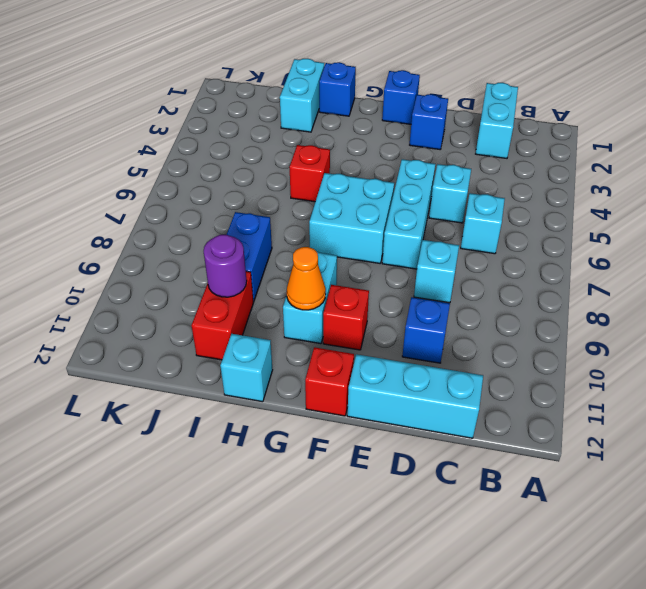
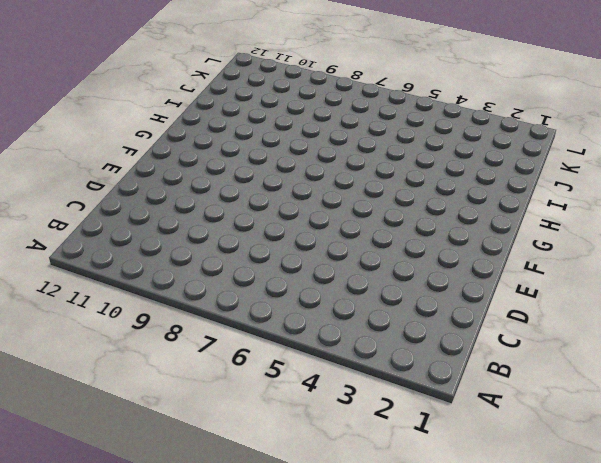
none -> cyan 1x2 brick [476,83,518,158]
none -> cyan 1x1 brick [461,193,505,254]
none -> cyan 1x3 brick [347,354,483,438]

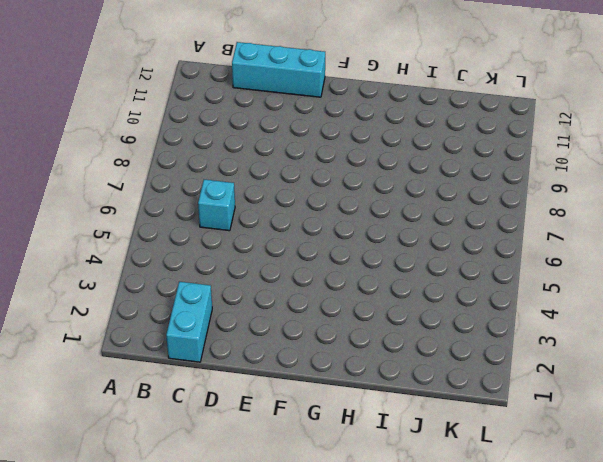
none -> cyan 1x1 brick [429,164,471,223]
none -> cyan 1x1 brick [414,240,459,303]
none -> blue 1x1 brick [402,297,450,363]

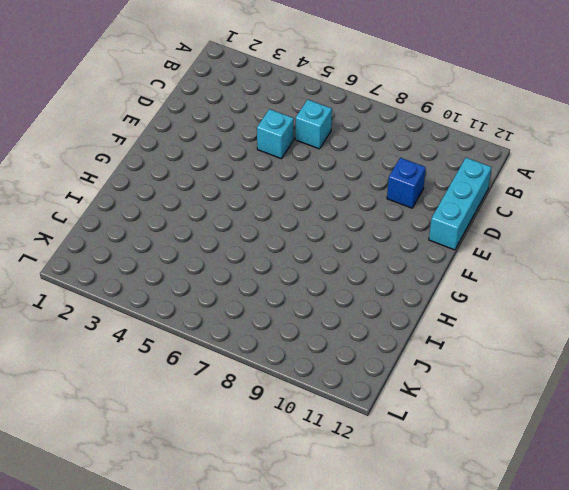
none -> cyan 1x2 brick [476,83,518,158]
none -> cyan 1x1 brick [414,240,459,303]
none -> blue 1x1 brick [410,94,448,149]

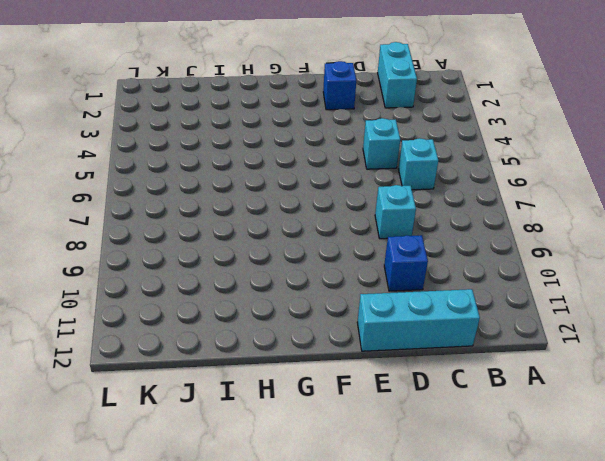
none -> cyan 1x3 brick [382,159,435,269]
none -> blue 1x1 brick [382,70,420,124]
none -> cyan 2x2 brick [309,173,394,263]

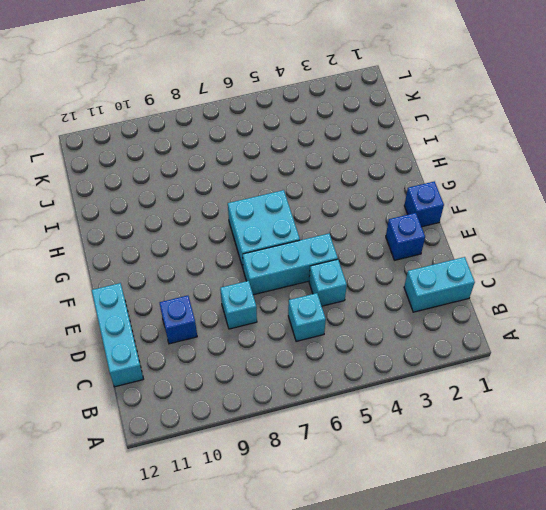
none -> red 1x1 brick [323,285,369,350]
none -> red 1x1 brick [305,347,354,416]
none -> cyan 1x2 brick [283,252,337,344]

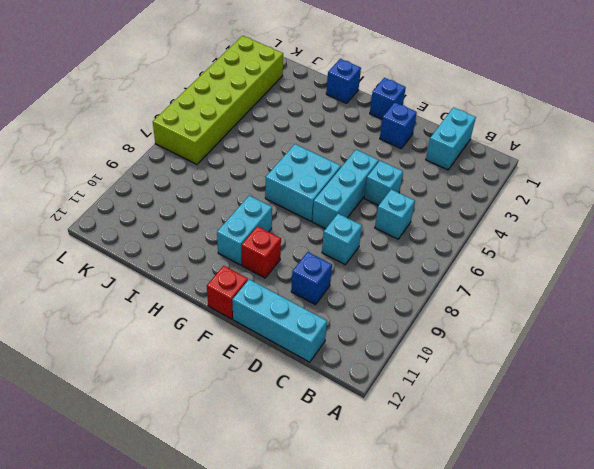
lime 2x6 brick [153,36,283,164] -> none
none -> red 1x1 brick [290,145,330,202]
none -> cyan 1x1 brick [220,334,272,402]
none -> cyan 1x2 brick [280,59,324,132]

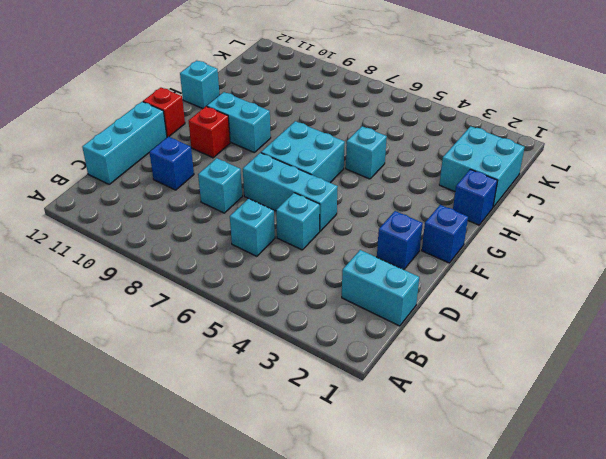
cyan 1x1 brick [346,126,387,179] -> red 1x1 brick [290,145,330,202]
cyan 2x2 brick [439,126,525,207] -> cyan 1x2 brick [280,59,324,132]
none -> blue 1x2 brick [227,212,272,301]
none -> red 1x2 brick [192,271,253,360]
none -> orange 1x1 cone [287,247,326,310]

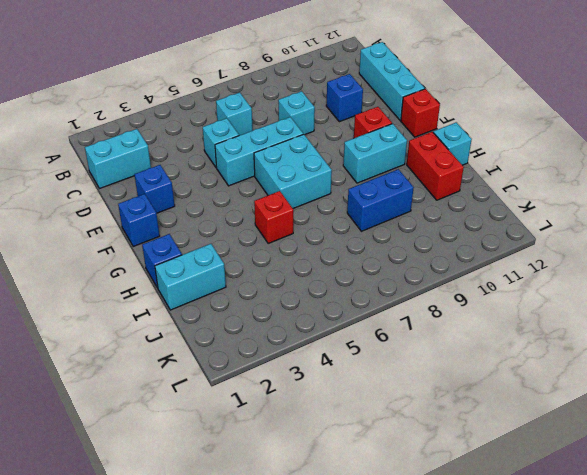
red 1x2 brick [407,132,464,200] -> red 1x2 brick turned to [192,271,253,360]
none -> orange 1x1 cone [287,247,326,310]
none -> purple 1x1 round brick [204,235,247,297]

